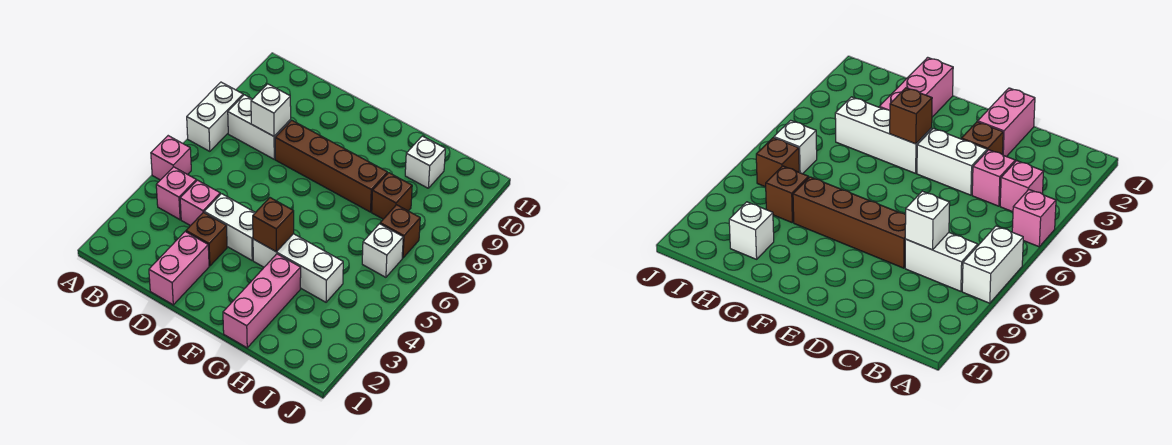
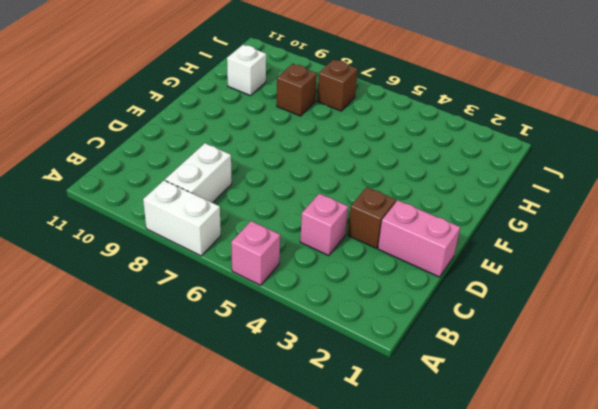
none -> pink 1x1 brick [156,167,196,220]
none -> white 1x2 brick [204,194,255,260]
none -> brown 1x4 brick [275,120,387,212]

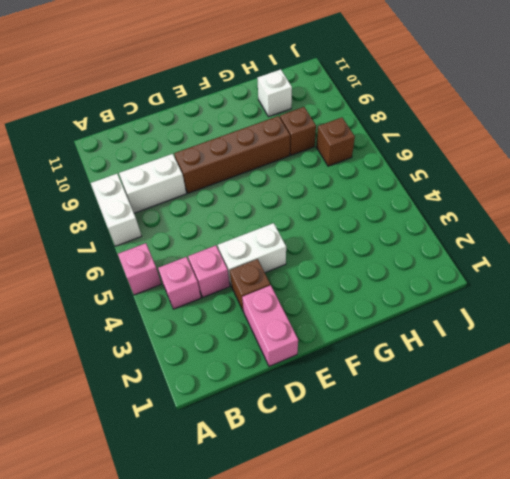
none -> white 1x3 brick [253,234,343,302]
none -> pink 1x3 brick [223,254,301,348]
none -> white 1x1 brick [362,224,403,277]

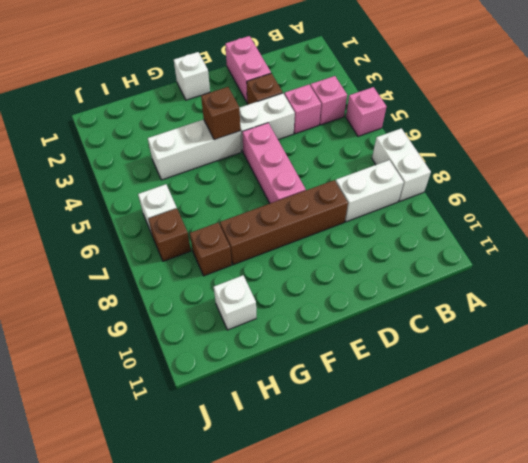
pink 1x3 brick [242,123,306,203] -> pink 1x3 brick moved to [223,254,301,348]
white 1x1 brick [174,52,210,100] -> white 1x1 brick moved to [251,84,291,136]

